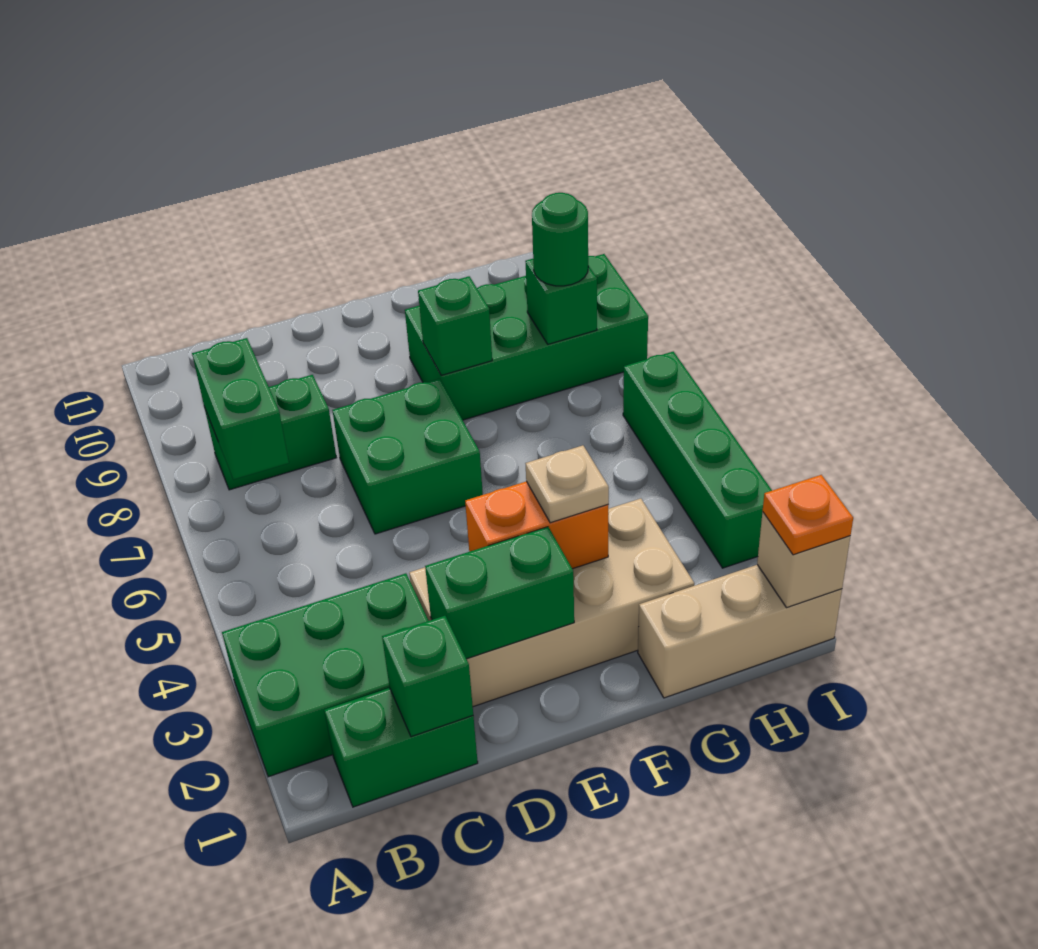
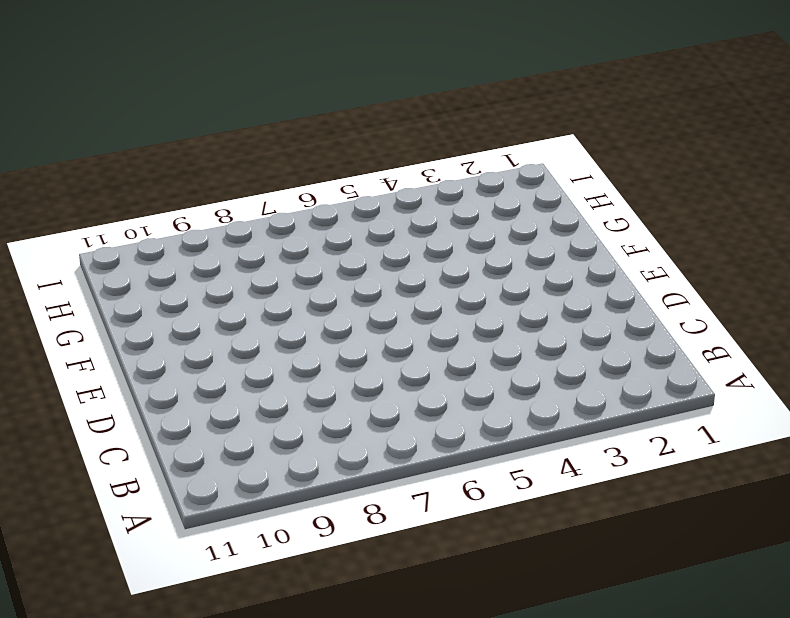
none -> green 2x3 brick [222,573,429,777]
none -> green 1x2 brick [324,688,478,807]
none -> green 1x2 brick [204,375,336,490]

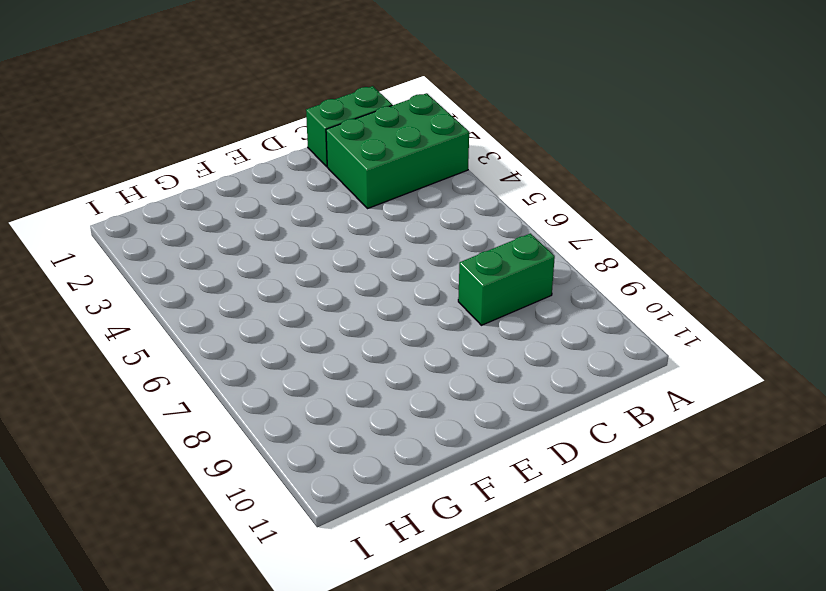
none -> tan 2x4 brick [409,499,694,707]
none -> green 2x2 brick [333,379,483,534]
none -> green 2x4 brick [405,254,648,420]

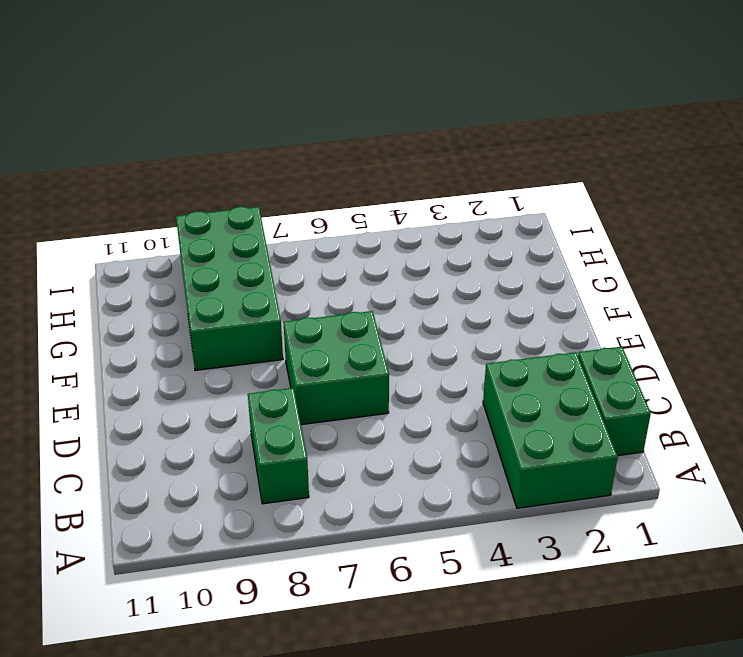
none -> tan 2x4 brick [409,499,694,707]
none -> tan 1x3 brick [638,565,842,698]
none -> green 1x4 brick [623,352,772,568]

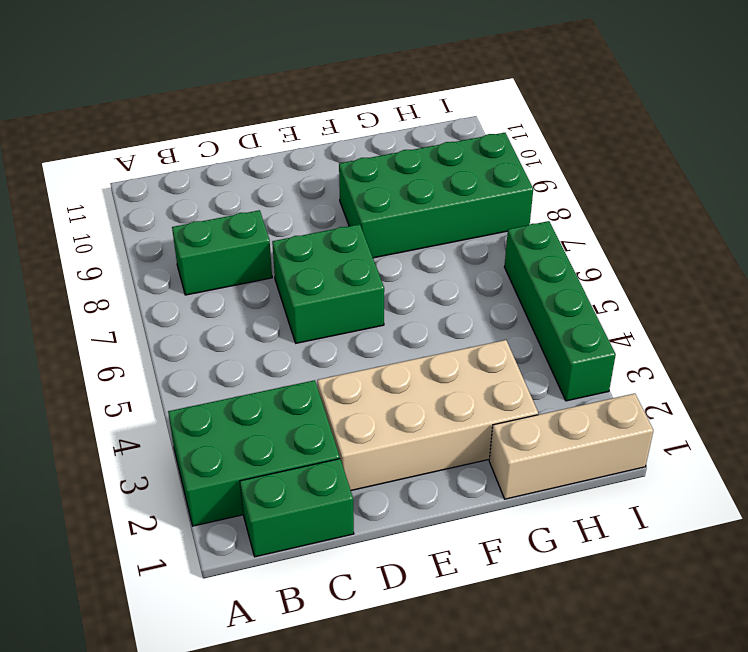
none -> green 1x2 brick [192,338,289,480]
none -> green 1x1 brick [382,616,473,737]
none -> green 1x2 brick [425,527,574,659]

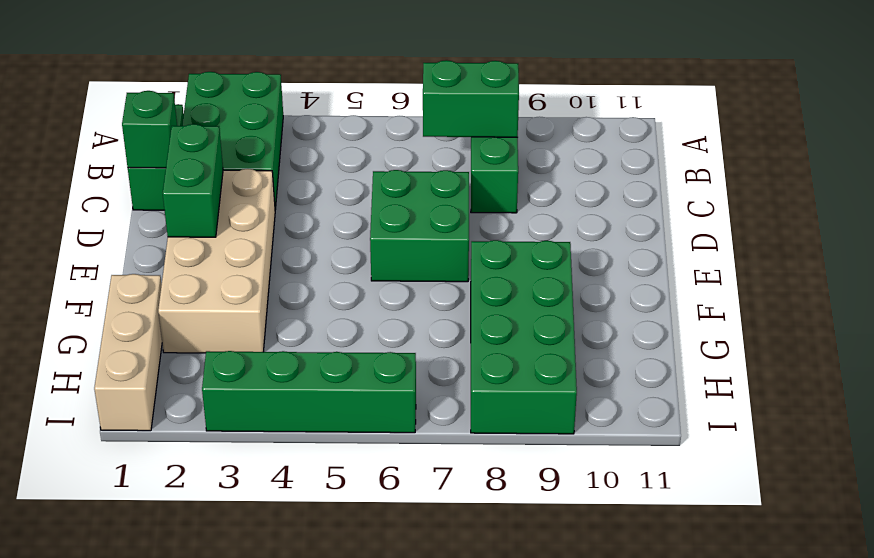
none -> orange 1x2 brick [465,481,608,569]
none -> green 1x1 brick [418,276,492,375]
none -> green 1x1 brick [525,259,597,344]

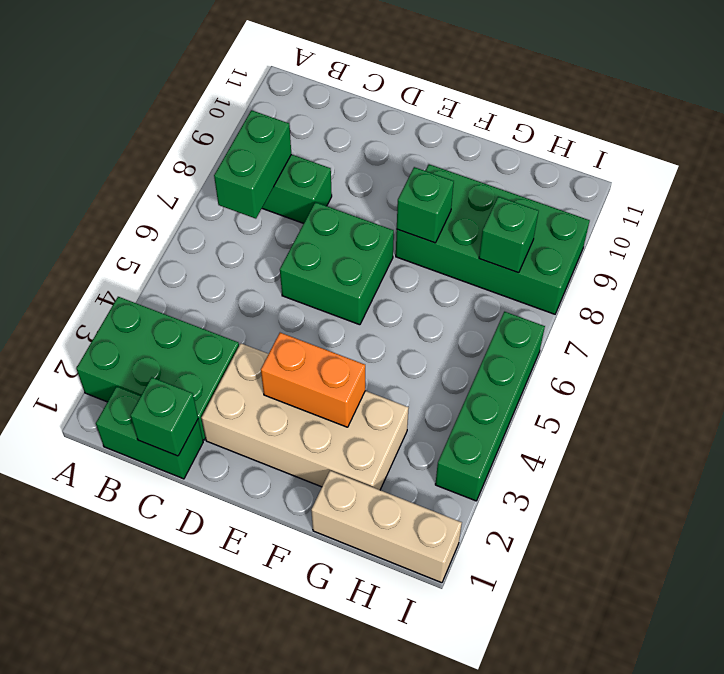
none -> green 1x2 brick [425,527,574,659]
none -> tan 1x1 brick [757,512,850,608]
none -> tan 1x1 plate [526,445,609,523]

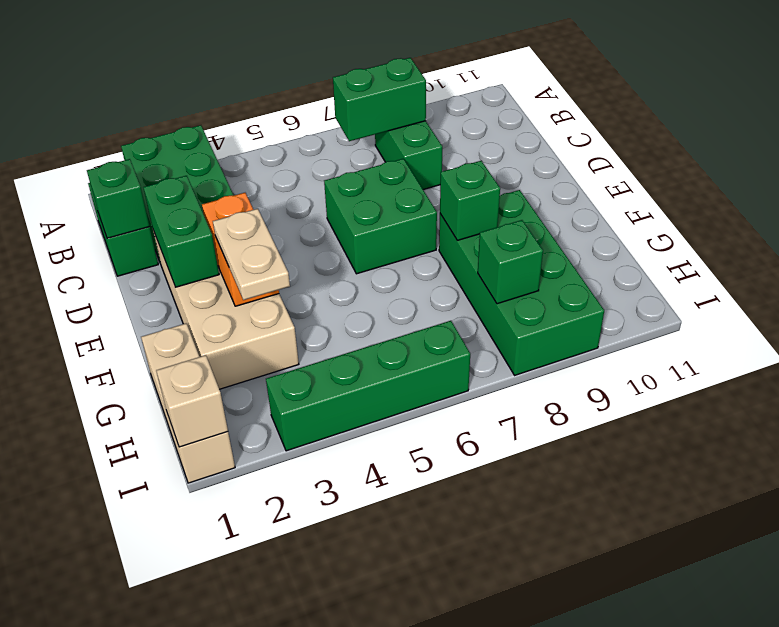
tan 1x2 plate [213,209,290,300] -> tan 1x1 plate [526,445,609,523]
none -> green 1x1 round brick [532,193,588,286]
none -> orange 1x1 plate [763,475,853,555]

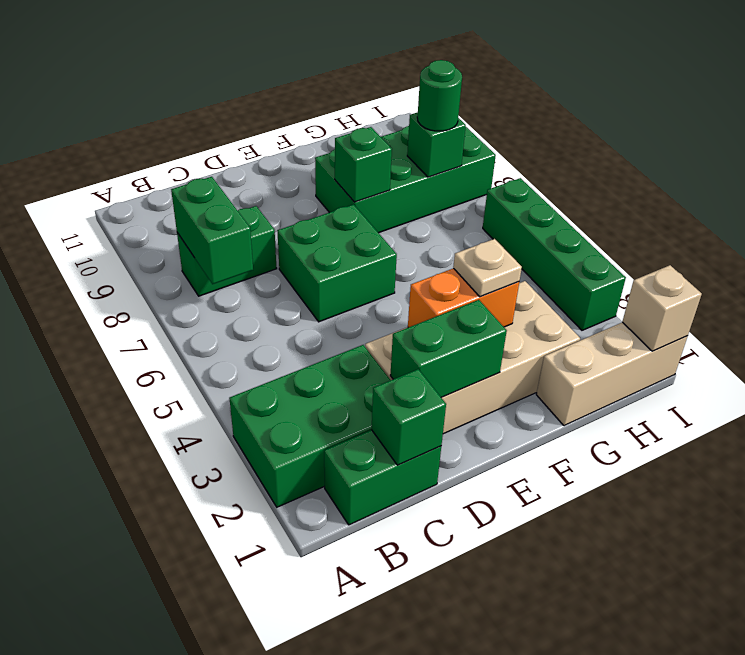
none -> orange 1x1 plate [763,475,853,555]

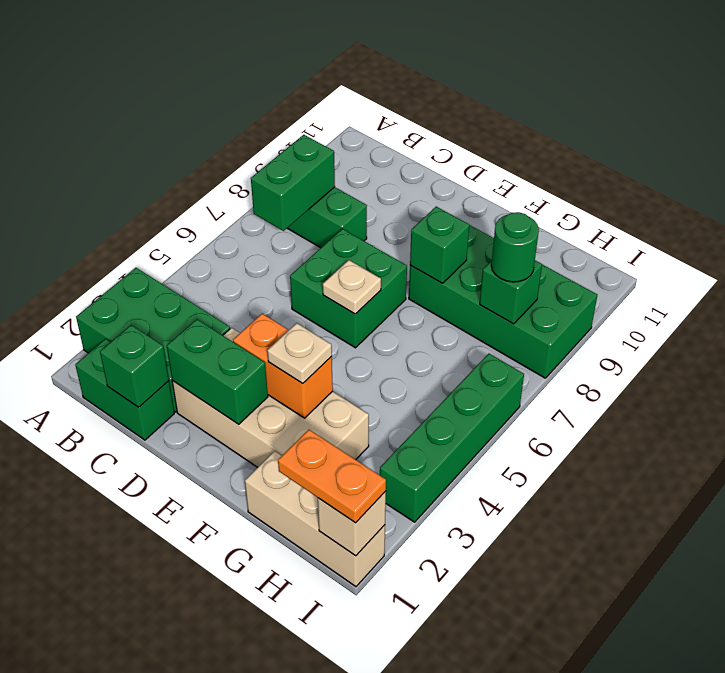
tan 1x1 plate [323,260,381,314] -> none
orange 1x2 plate [278,430,386,523] -> orange 1x1 plate [763,475,853,555]

